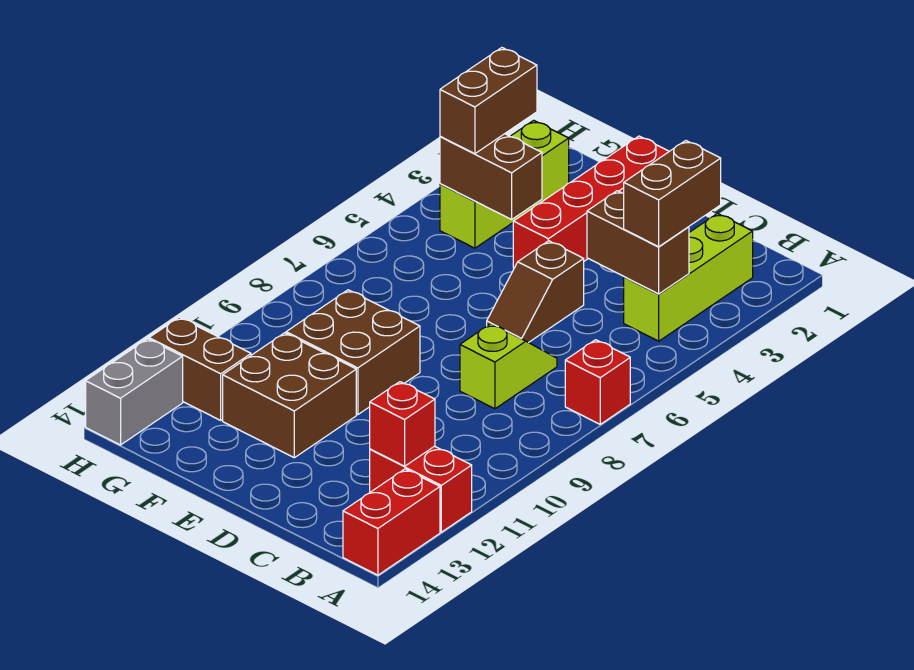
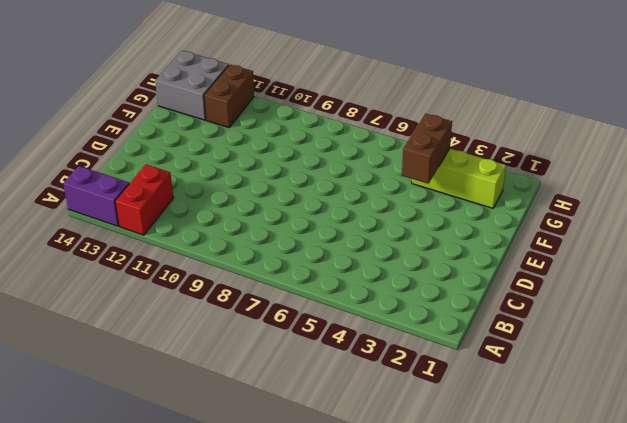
purple 1x2 brick [63,166,129,226] -> red 1x2 brick [343,469,440,575]
grey 2x2 brick [155,51,229,120] -> grey 1x2 brick [86,339,183,445]
none -> red 1x1 brick [565,340,630,424]
none -> lime 1x3 brick [624,213,753,341]
none -> lime 1x2 slope [460,324,557,409]

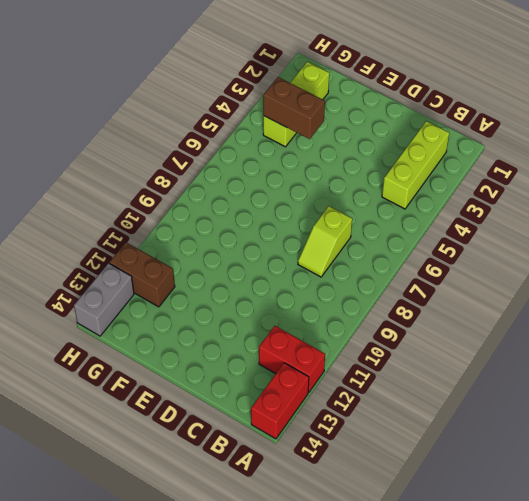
lime 1x2 slope [298,206,352,277] -> lime 1x2 slope turned to [460,324,557,409]
none -> red 1x1 brick [565,340,630,424]
none -> brown 1x2 slope [487,241,584,343]
none -> red 1x4 brick [513,136,669,268]

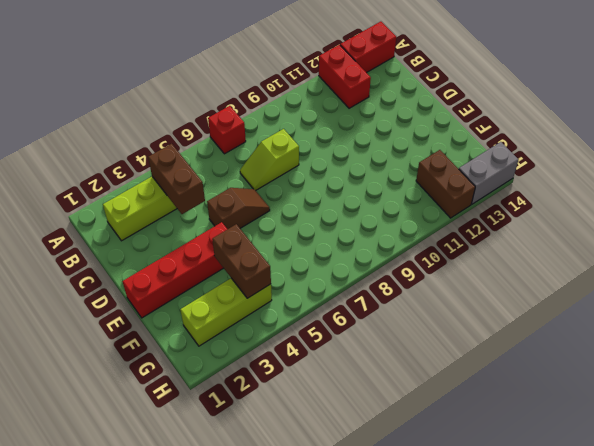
none -> brown 2x2 brick [286,290,420,415]
none -> brown 2x2 brick [223,333,356,458]
none -> red 1x1 brick [370,382,435,466]

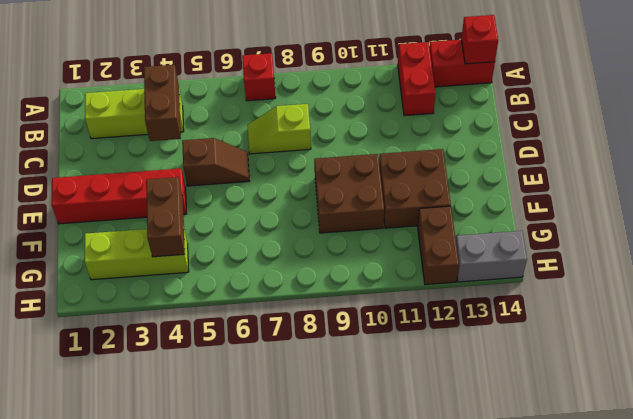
red 1x1 brick [461,15,498,64] -> red 1x1 brick moved to [370,382,435,466]
none -> brown 1x2 brick [624,141,721,247]
none -> brown 1x2 brick [440,48,537,154]

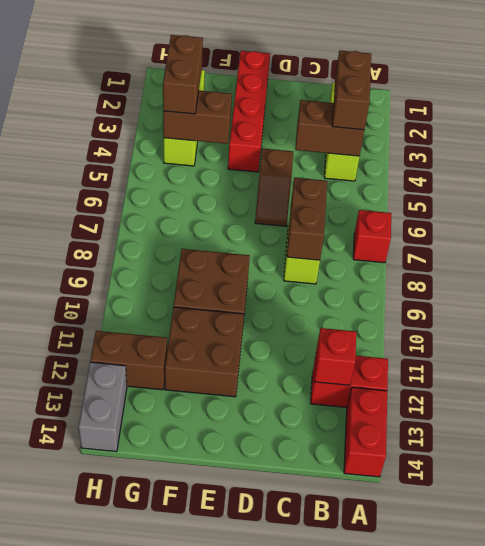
brown 1x2 brick [287,178,327,260] -> none

